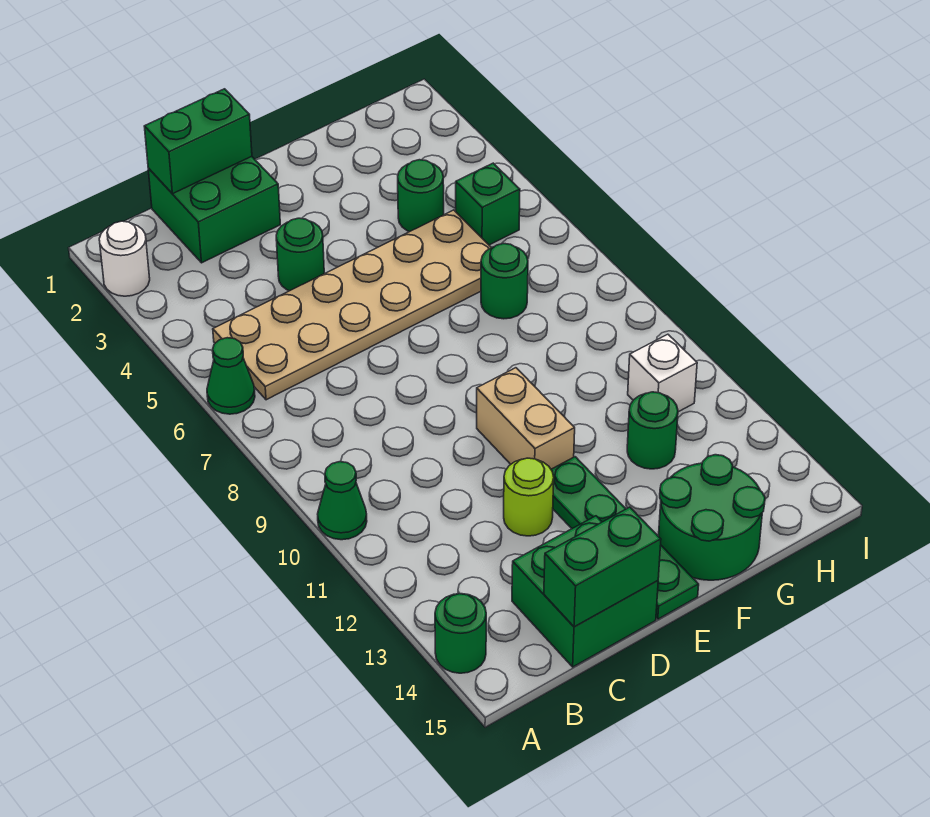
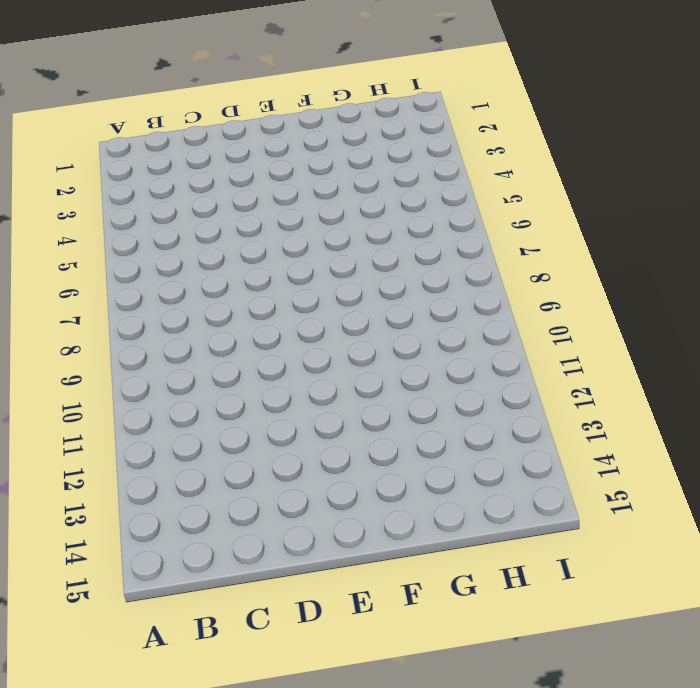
none -> white 1x1 round brick [99,221,150,296]
none -> green 1x1 cone [207,338,255,414]
none -> green 1x1 cone [318,462,367,540]

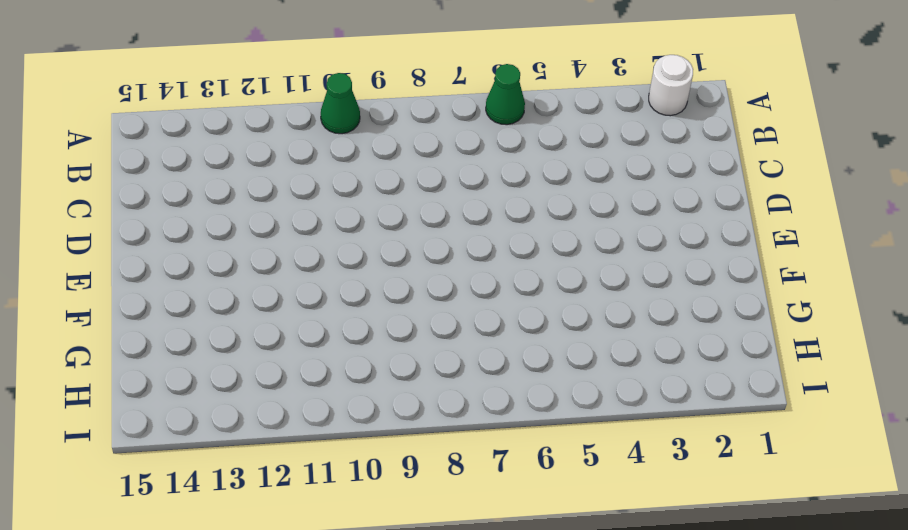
none -> green 1x1 round brick [435,594,486,673]
none -> tan 2x6 plate [213,210,491,400]
none -> green 2x2 brick [148,156,280,263]

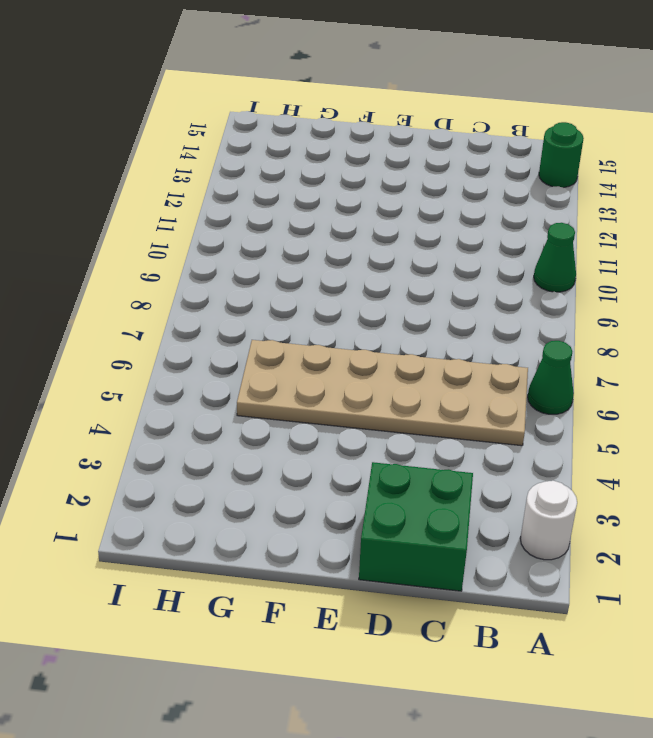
none -> green 2x2 brick [512,516,658,667]
none -> green 1x1 round brick [276,218,324,291]
none -> lime 1x1 round brick [504,458,554,536]

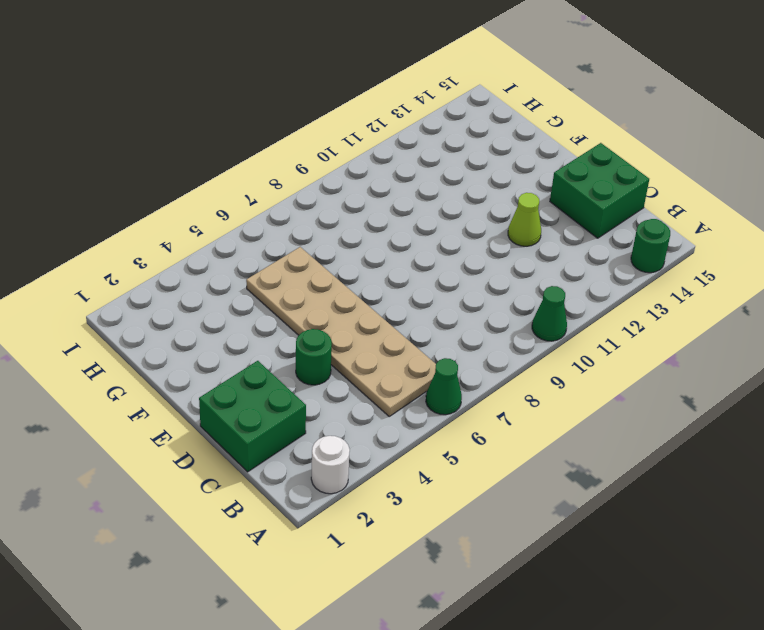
lime 1x1 cone [508,193,541,246] -> lime 1x1 round brick [504,458,554,536]
none -> tan 1x2 brick [477,368,575,469]
none -> green 1x4 plate [551,457,699,619]
none -> green 2x2 round brick [659,455,765,580]

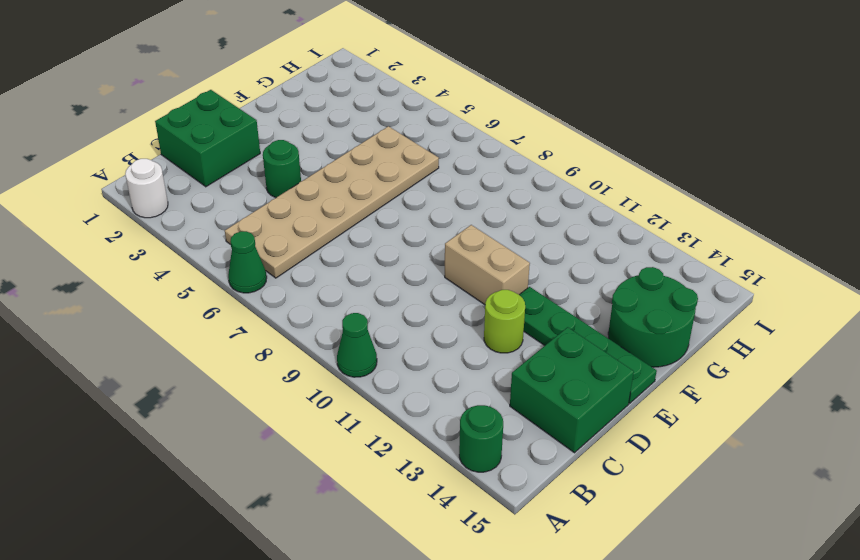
none -> green 1x1 round brick [398,160,444,232]
none -> green 1x1 round brick [481,244,528,319]
none -> green 1x1 round brick [627,392,678,469]

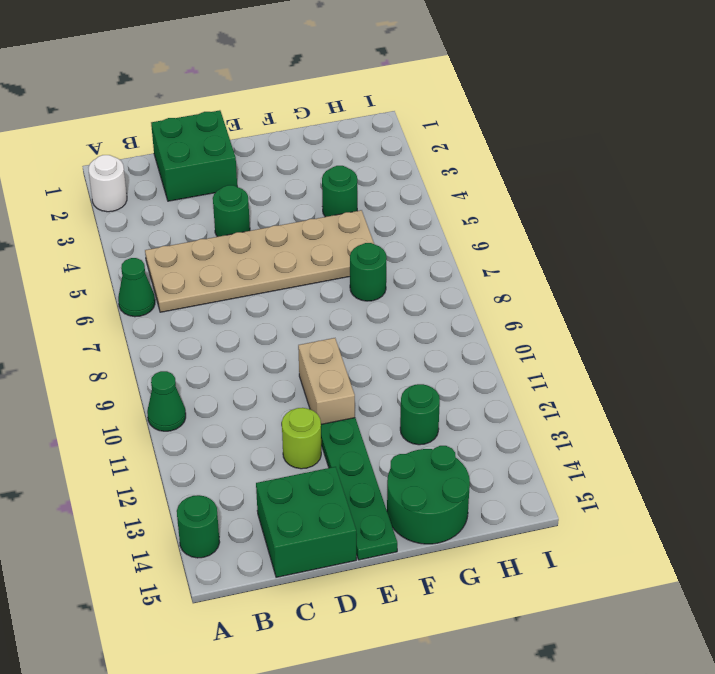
none -> green 1x1 brick [456,163,520,245]
none -> white 1x1 brick [628,334,697,412]
none -> green 1x2 brick [144,89,252,194]

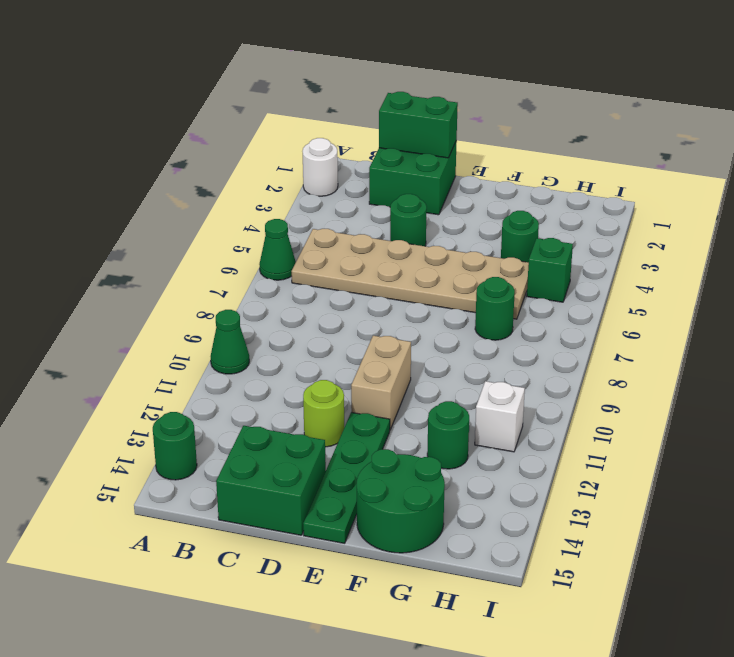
none -> green 1x2 brick [544,507,661,627]

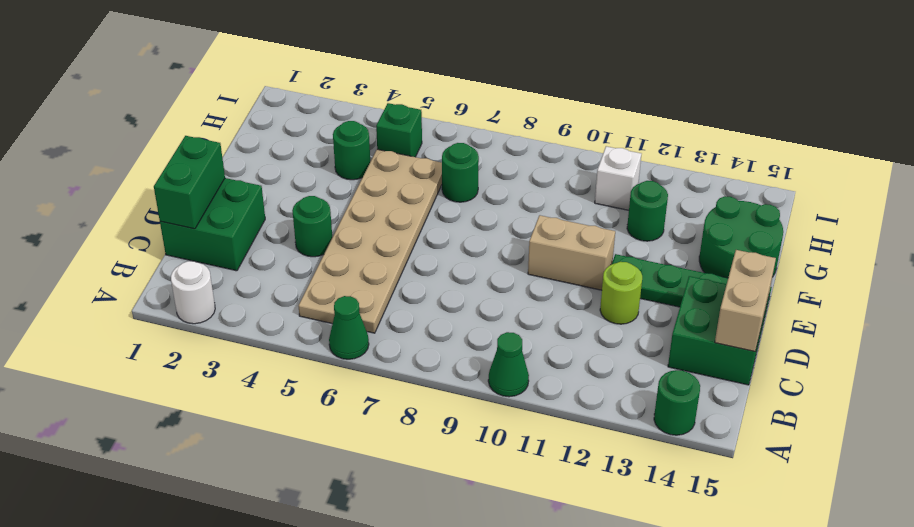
tan 1x2 brick [715,250,776,351] -> green 1x2 brick [544,507,661,627]

